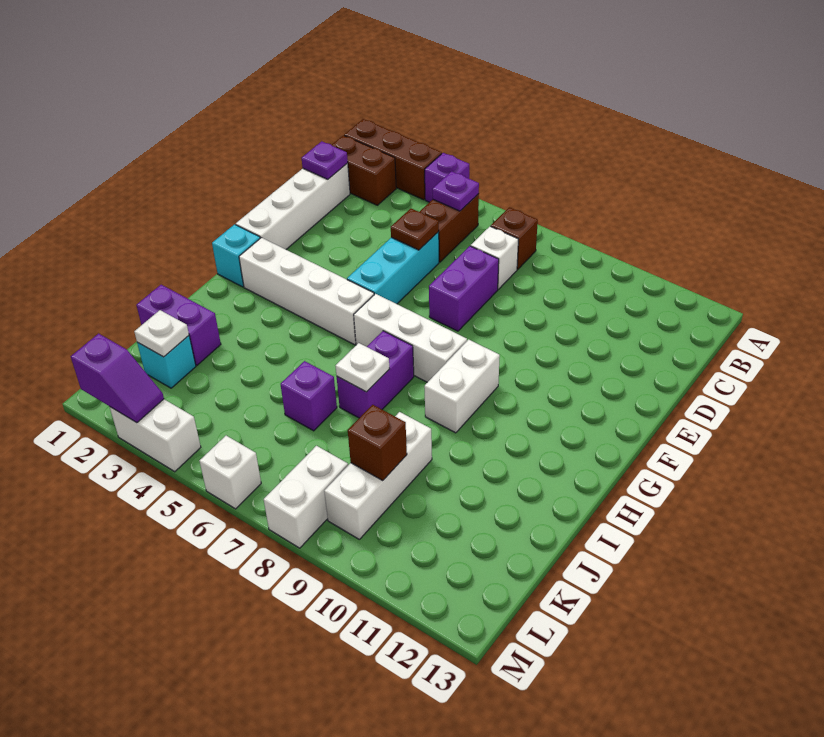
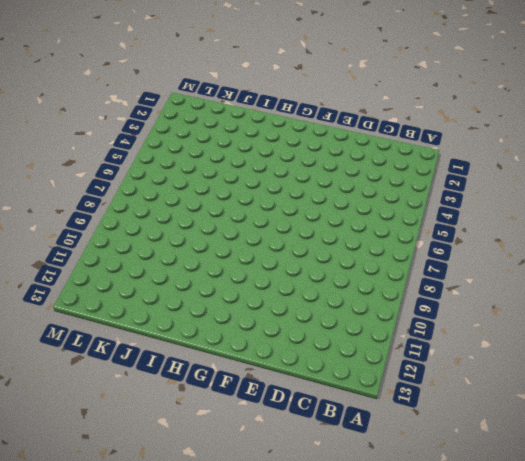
none -> brown 1x3 brick [344,119,442,200]
none -> purple 1x1 brick [425,153,469,202]
none -> brown 1x2 brick [332,135,396,205]

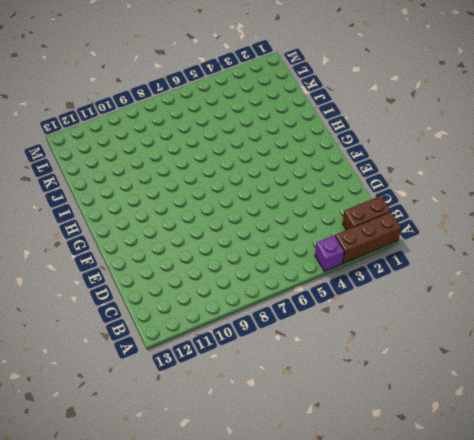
none -> brown 1x2 brick [420,194,479,262]
none -> brown 1x1 brick [491,207,538,269]
none -> white 1x4 brick [236,163,350,249]

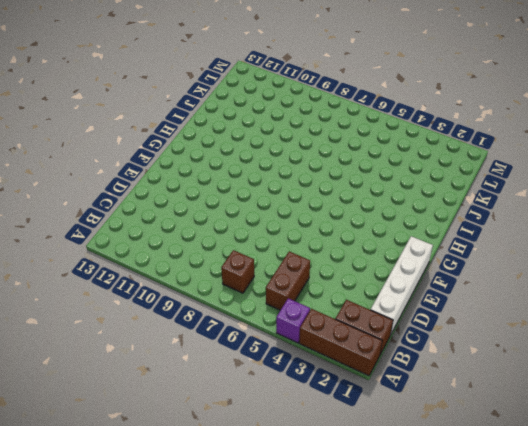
none -> white 1x1 brick [471,226,518,289]
none -> cyan 1x3 brick [347,232,439,304]
none -> purple 1x2 brick [429,246,499,331]

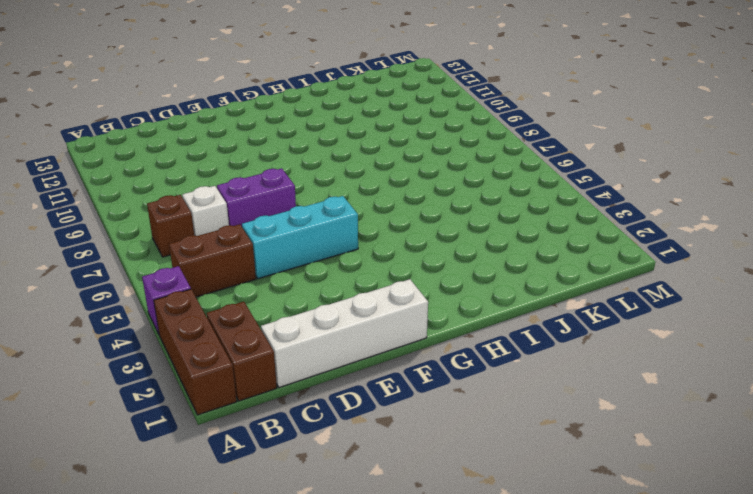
none -> cyan 1x1 brick [212,225,260,287]
none -> white 1x4 brick [239,238,374,345]
none -> white 1x3 brick [354,294,467,382]

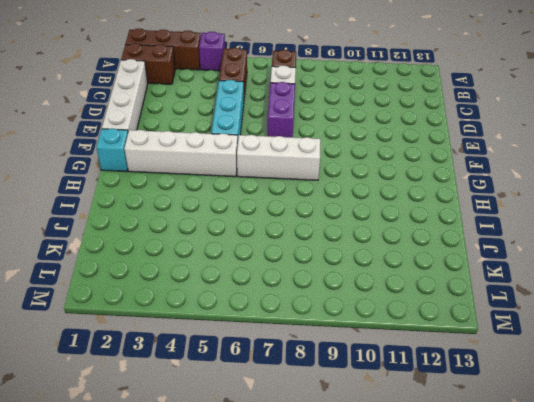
none -> white 1x2 brick [424,339,500,433]
none -> purple 1x2 brick [337,331,414,418]
none -> purple 1x2 brick [136,285,221,365]

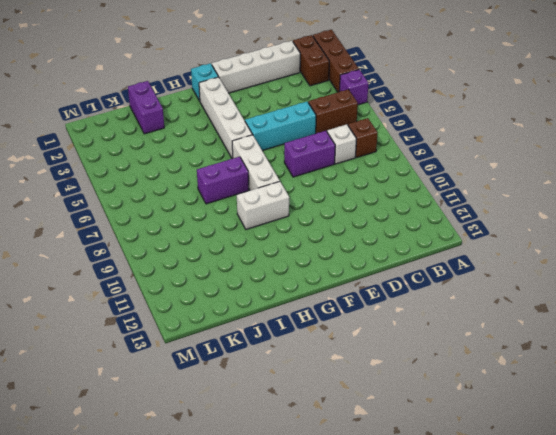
none -> purple 1x1 brick [281,361,337,431]
none -> white 1x3 brick [324,412,432,539]
none -> cyan 1x1 brick [137,336,196,388]

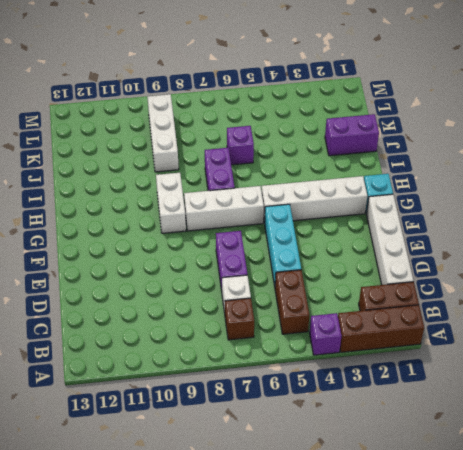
none -> cyan 1x1 brick [137,336,196,388]
none -> white 1x2 brick [264,446,348,548]
none -> white 1x2 brick [110,399,201,472]

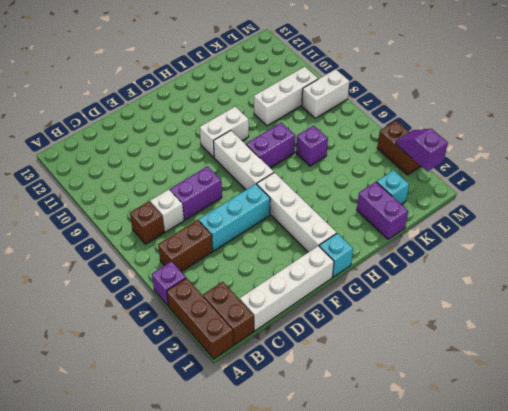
brown 1x2 brick [377,121,421,175] -> white 1x2 brick [110,399,201,472]
none -> white 1x1 brick [199,436,261,509]
none -> purple 1x1 plate [432,171,479,211]
none -> purple 1x1 plate [302,141,348,179]

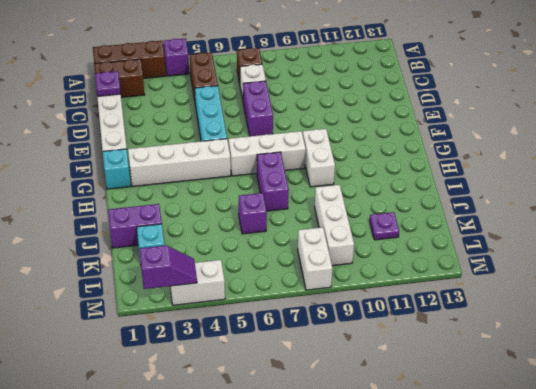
purple 1x1 plate [370,212,399,240] -> purple 1x1 plate moved to [432,171,479,211]
none -> white 1x1 brick [199,436,261,509]
none -> brown 1x1 plate [391,209,439,250]
none -> white 1x1 plate [336,343,389,392]

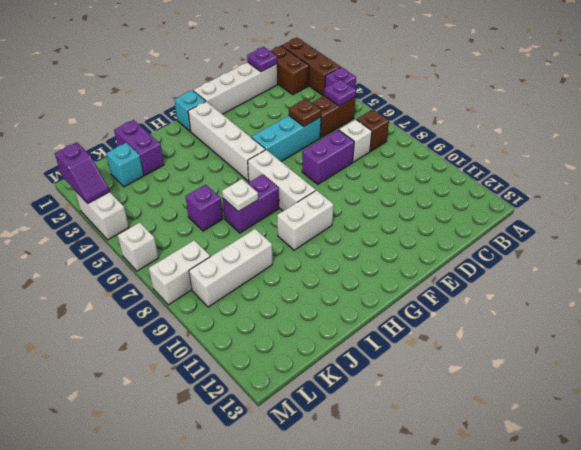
none -> white 1x1 plate [134,310,189,357]
none -> brown 1x1 brick [348,405,407,481]

